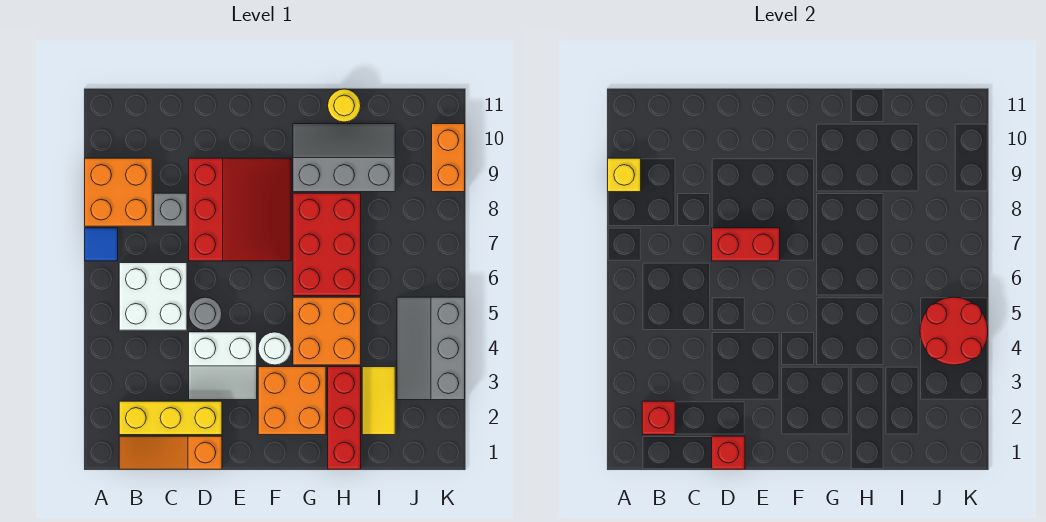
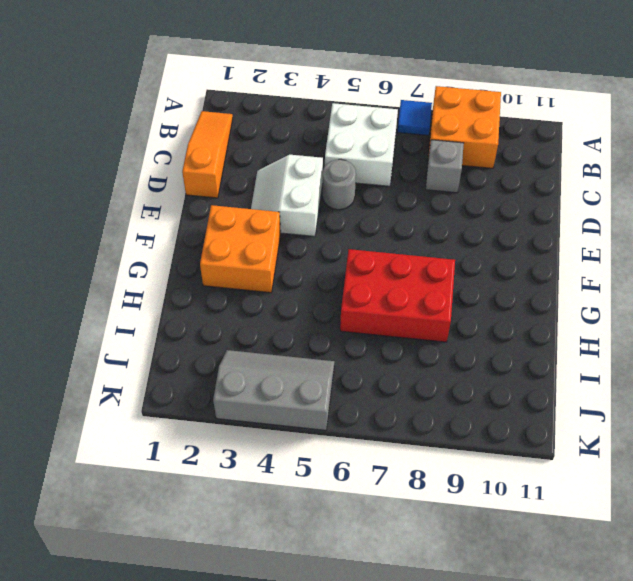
none -> yellow 1x3 brick [119,401,222,435]
none -> red 3x3 slope [189,158,291,261]
none -> white 1x1 round brick [258,332,291,365]

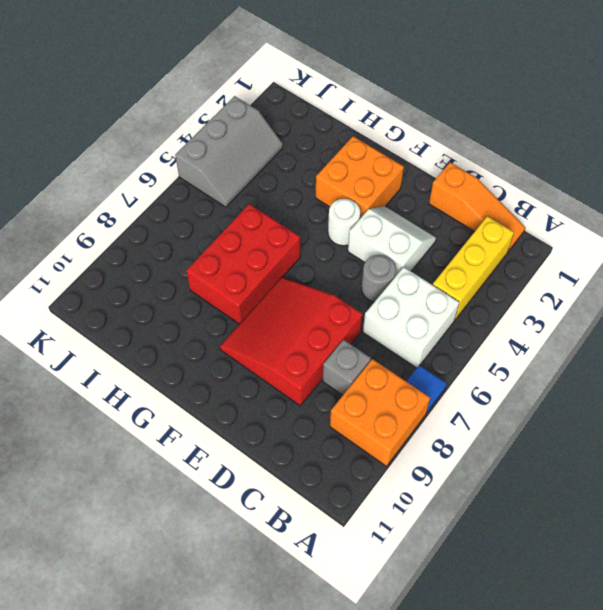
yellow 1x3 brick [433,216,514,320] -> yellow 1x3 brick turned to [119,401,222,435]
none -> orange 2x2 brick [293,297,361,365]
none -> grey 2x3 slope [293,124,395,192]
none -> red 1x3 brick [328,367,361,469]

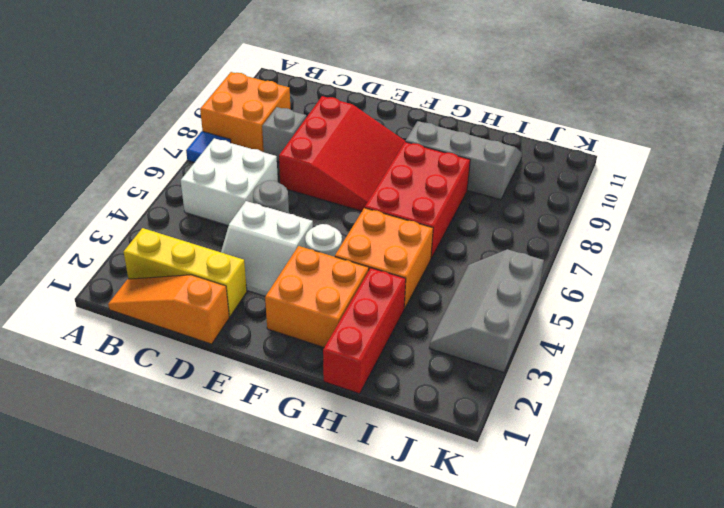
none -> yellow 1x1 round brick [328,89,361,122]
none -> yellow 1x2 tile [362,367,395,435]
none -> orange 1x2 brick [432,124,465,192]

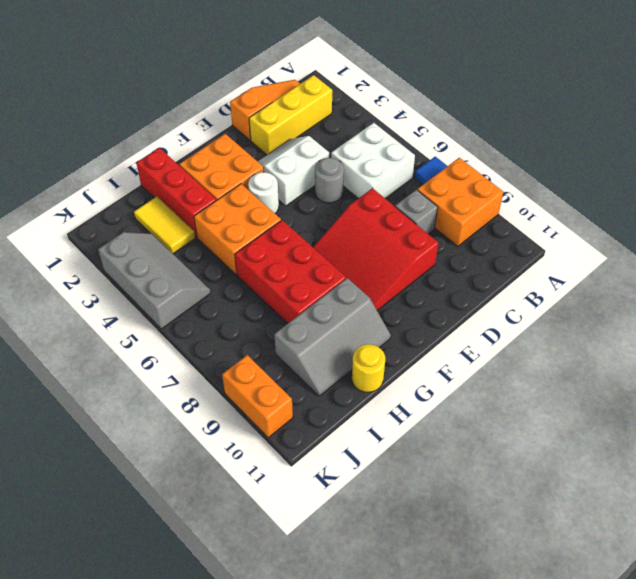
none -> yellow 1x1 brick [608,158,641,192]
none -> red 1x1 brick [642,401,675,435]
none -> red 1x1 brick [712,436,745,469]

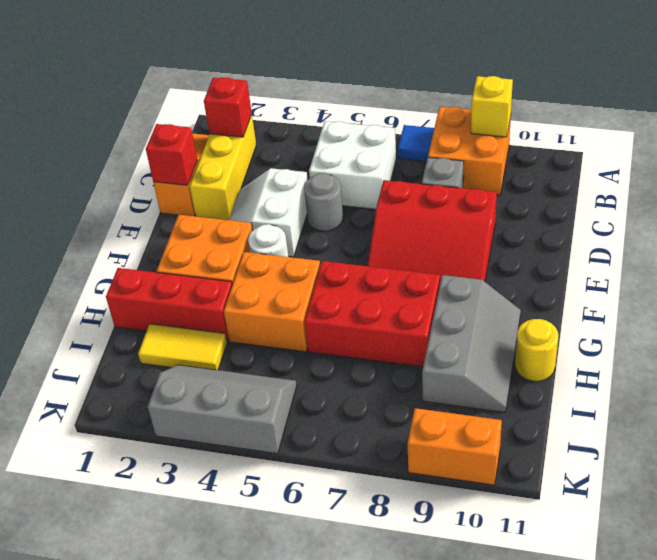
none -> red 1x2 brick [712,228,780,261]
none -> red 2x2 round brick [920,297,988,365]

